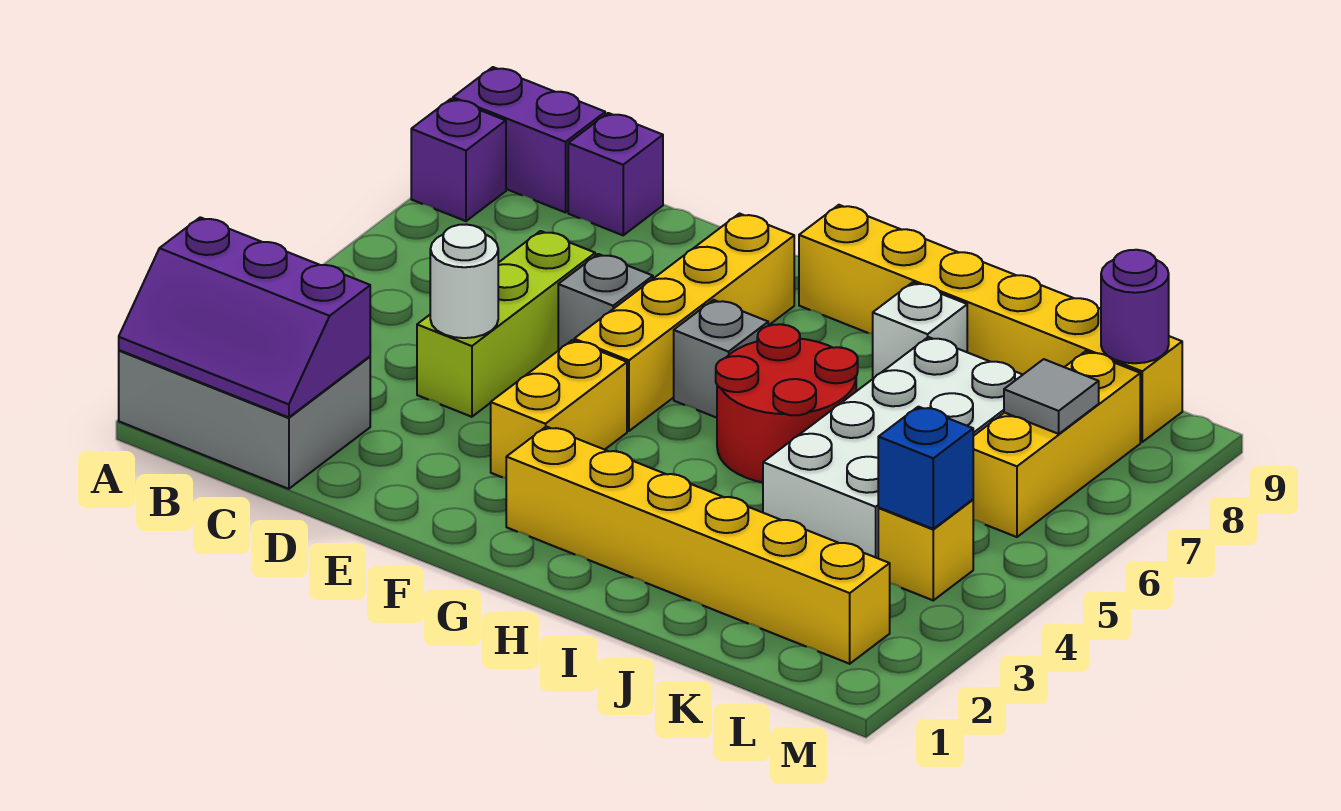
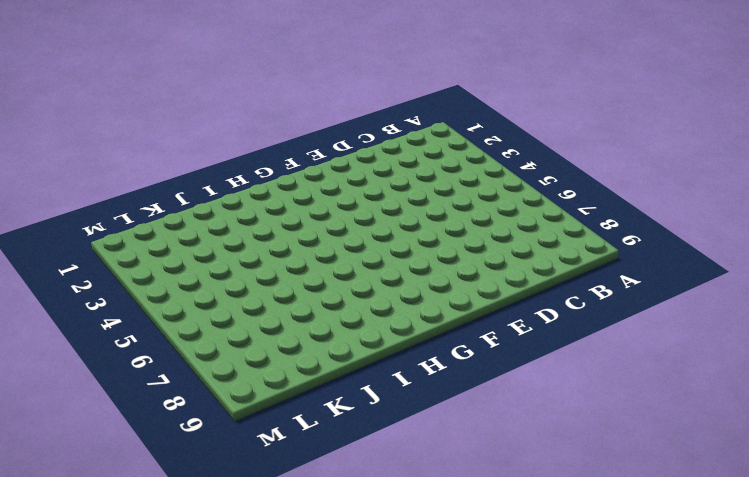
none -> grey 2x3 brick [119,350,370,489]
none -> purple 1x1 brick [411,99,506,221]
none -> purple 1x2 brick [453,67,605,212]

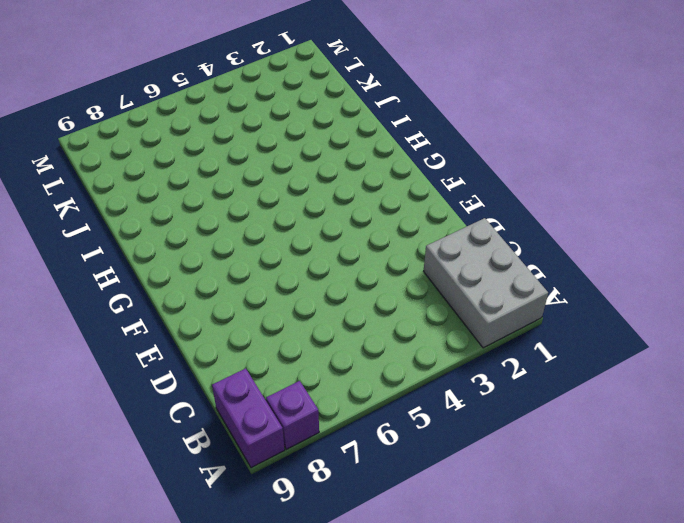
none -> purple 1x1 brick [568,113,663,235]
none -> lime 1x3 brick [417,231,595,417]
none -> grey 1x1 brick [558,254,653,350]

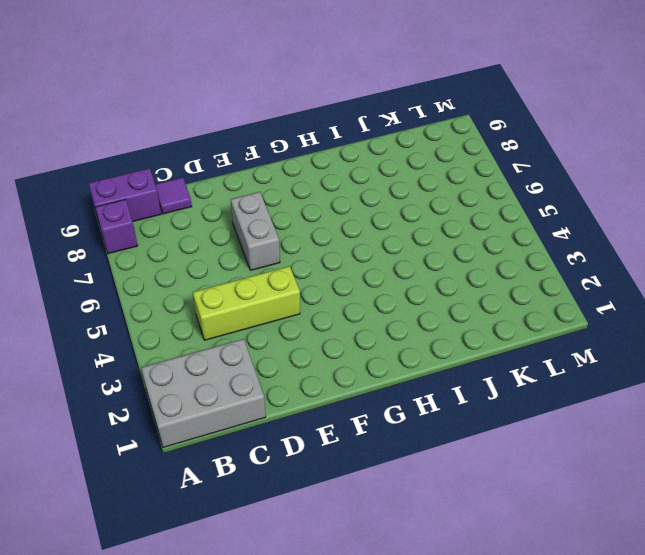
lime 1x3 brick [193,266,300,340] -> lime 1x3 brick turned to [417,231,595,417]
purple 1x1 tile [155,177,192,214] -> purple 1x1 brick [568,113,663,235]
grey 1x2 brick [230,192,280,270] -> grey 1x1 brick [558,254,653,350]
none -> yellow 1x2 brick [491,340,627,478]
none -> yellow 1x4 brick [574,214,794,431]
none -> yellow 1x6 brick [506,427,890,664]

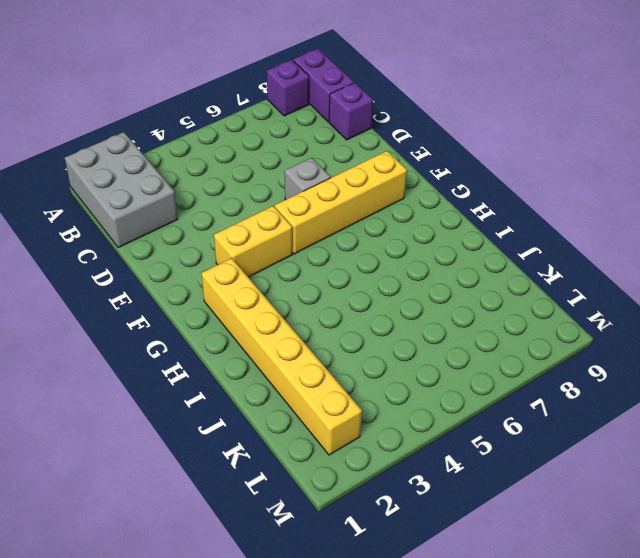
none -> lime 1x3 brick [417,231,595,417]
none -> grey 1x1 brick [674,300,768,418]
none -> yellow 1x6 brick [799,205,1182,442]

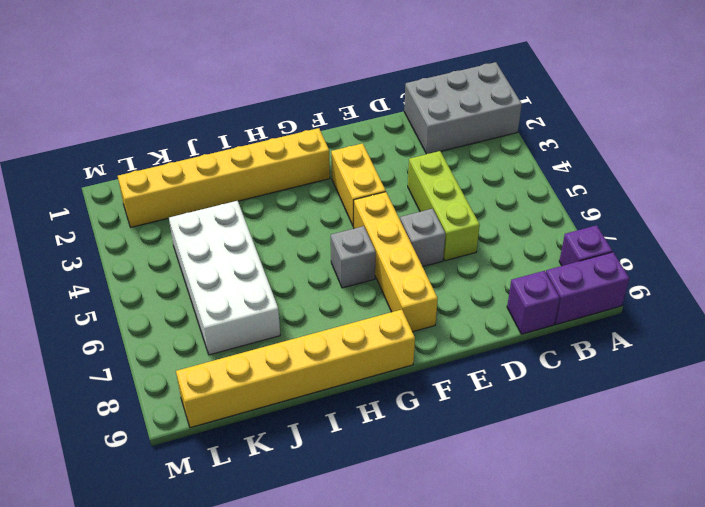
none -> red 2x2 round brick [716,324,858,482]
none -> white 1x1 brick [873,282,967,379]
none -> yellow 1x1 brick [878,500,973,600]

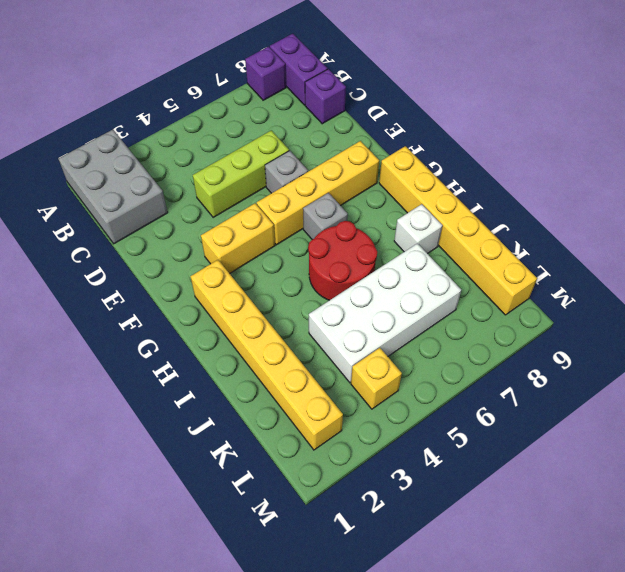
none -> yellow 1x3 brick [973,351,1140,537]
none -> purple 2x3 slope [119,217,370,417]
none -> white 1x1 round brick [430,225,498,338]

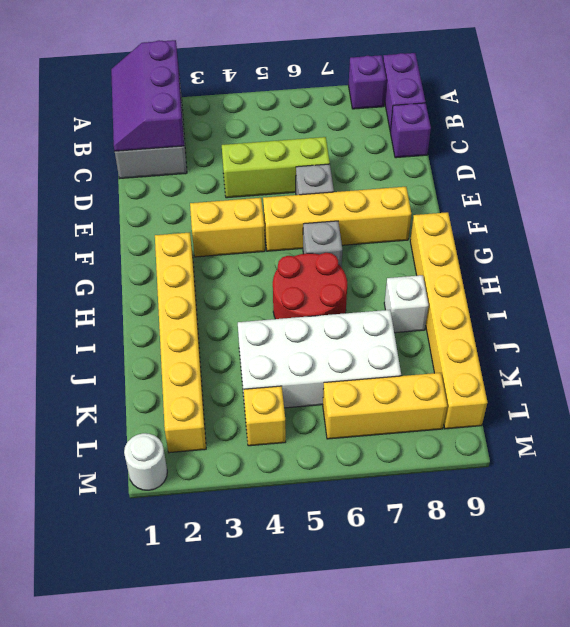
white 1x1 round brick [124,433,167,490] -> white 1x1 round brick moved to [430,225,498,338]
none -> blue 1x1 brick [878,407,973,529]
none -> grey 1x1 tile [1004,359,1099,434]
none -> purple 1x1 round brick [1101,250,1169,363]

